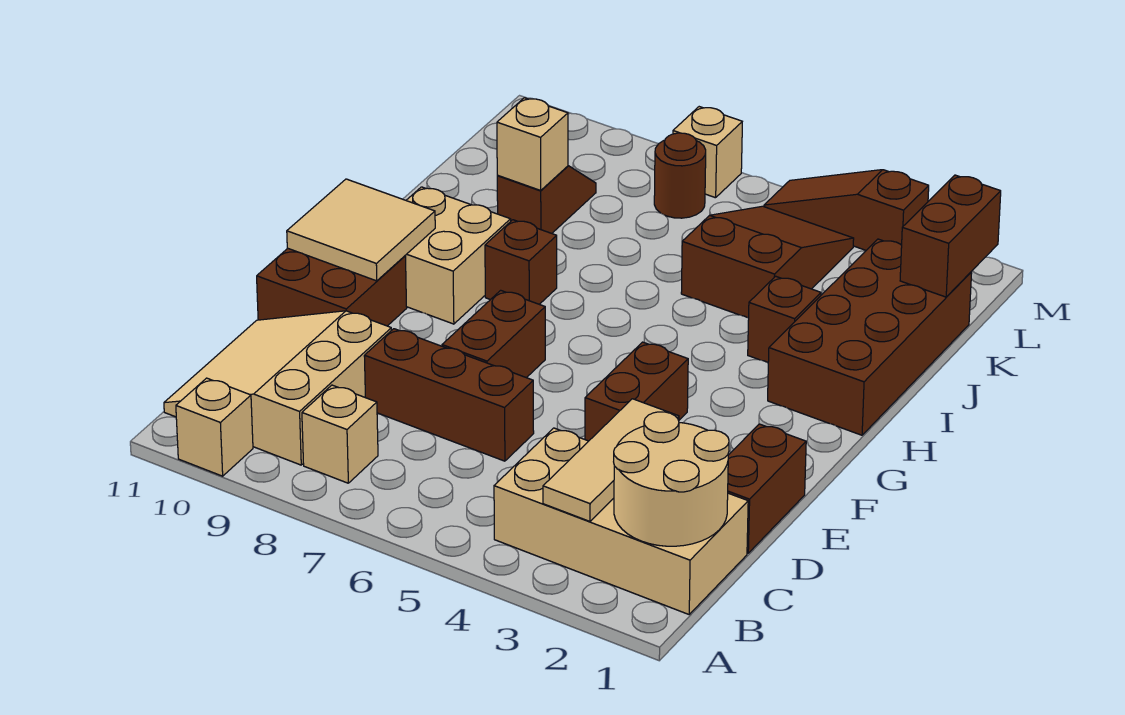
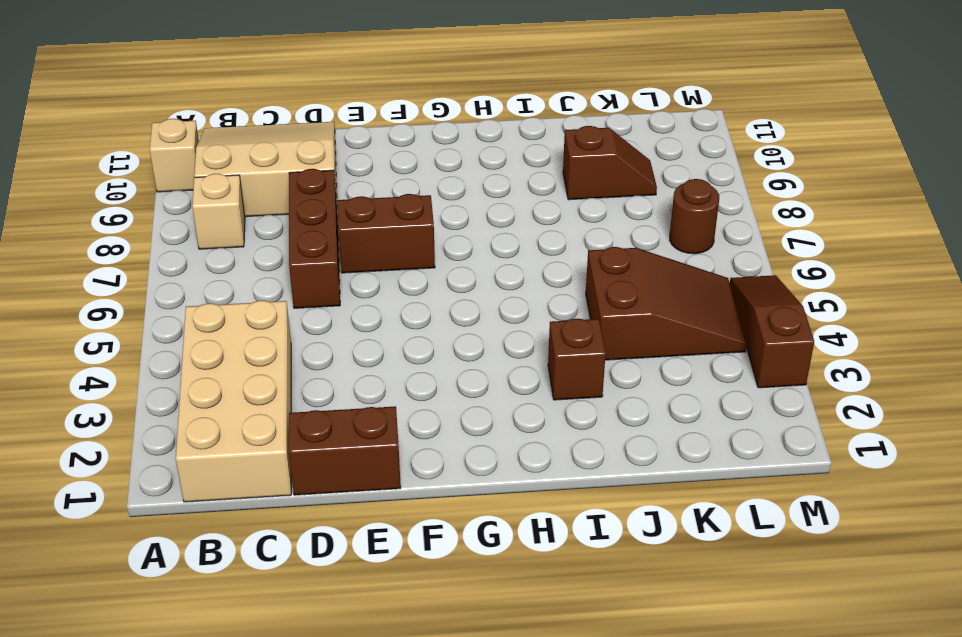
none -> brown 1x2 brick [585,342,688,441]
none -> brown 2x2 brick [257,249,407,326]
none -> tan 2x2 brick [405,187,511,324]

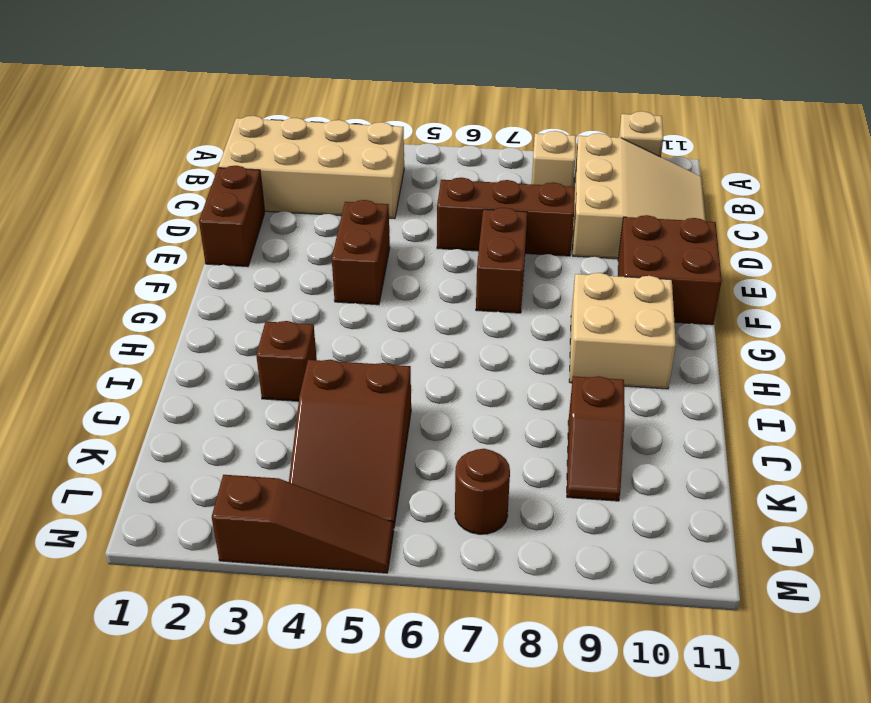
none -> brown 2x4 brick [768,239,972,435]
none -> brown 1x1 brick [485,220,557,304]
none -> tan 1x1 brick [673,107,742,198]

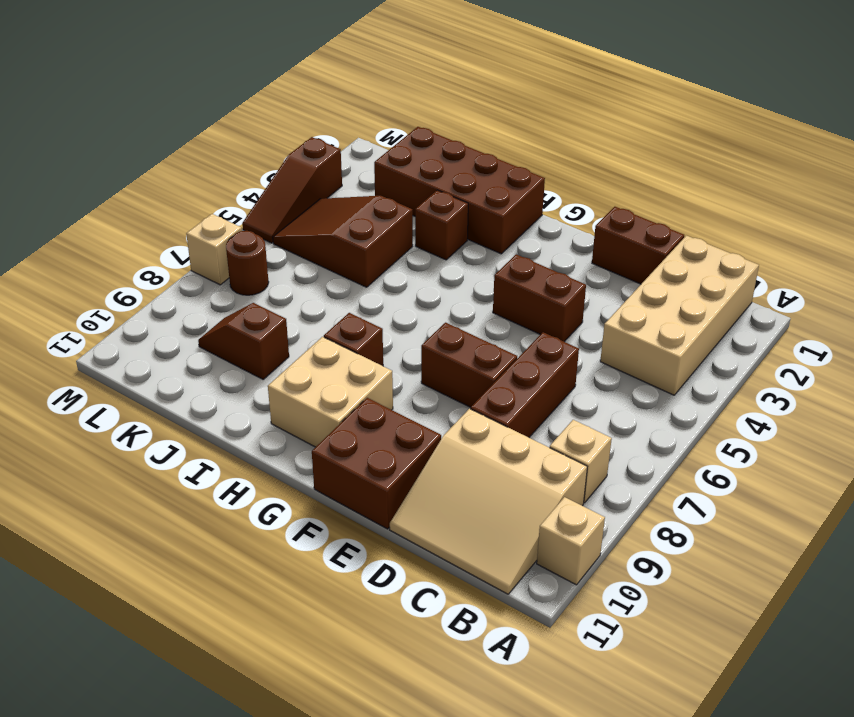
none -> tan 2x2 round brick [614,412,729,546]
none -> tan 1x3 tile [543,399,679,521]
none -> tan 2x2 tile [287,179,435,281]

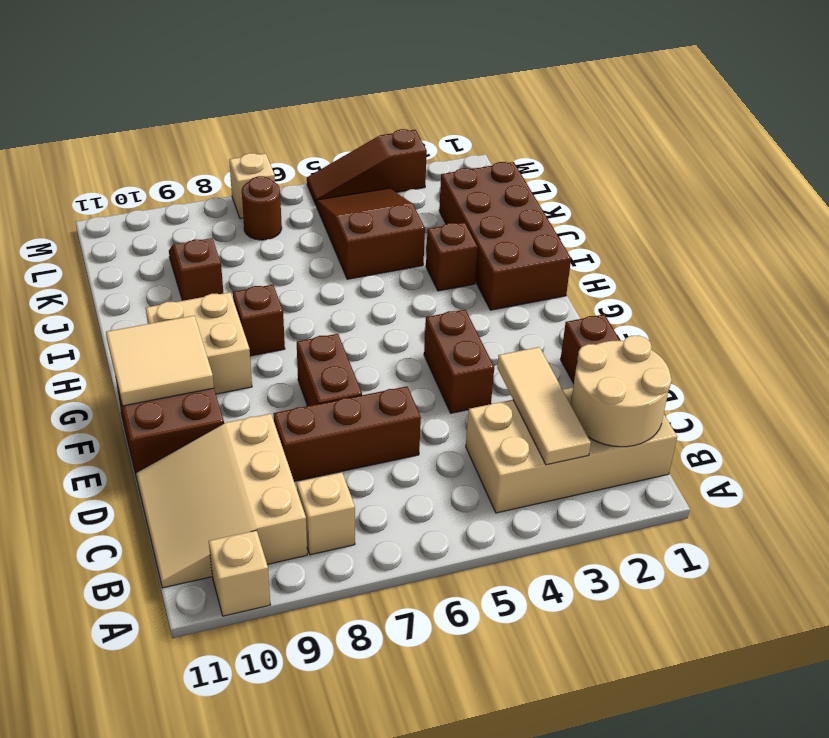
none -> tan 1x1 brick [497,98,568,190]
none -> brown 1x2 brick [900,175,1001,297]

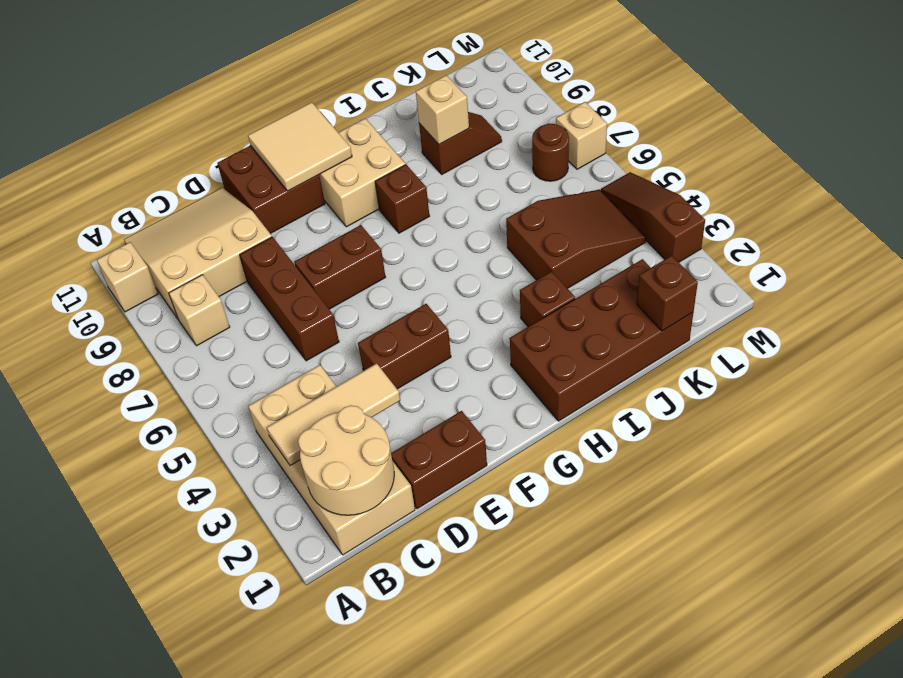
brown 1x1 brick [637,256,698,331] -> brown 1x2 brick [900,175,1001,297]

